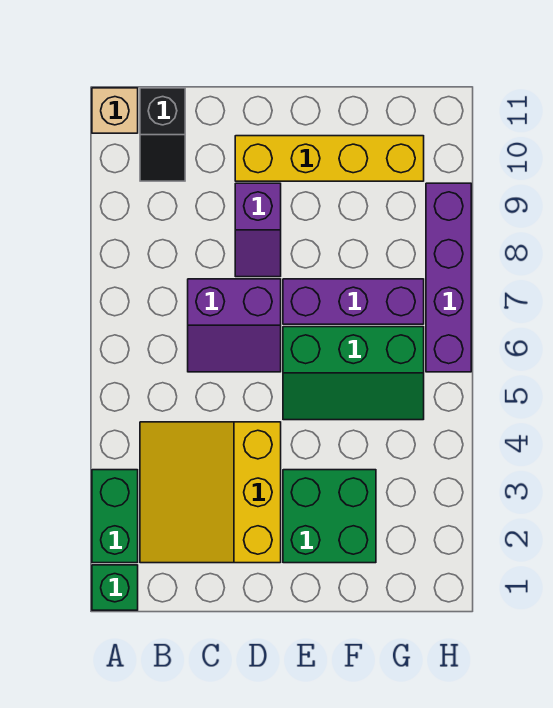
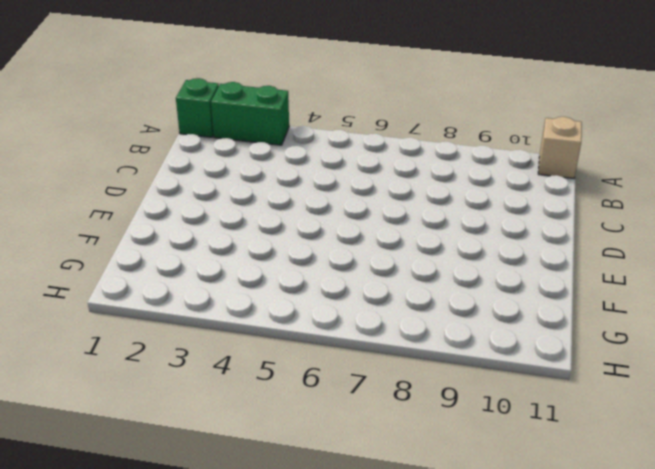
none -> yellow 3x3 slope [140,422,281,563]
none -> black 1x2 slope [140,88,185,181]
none -> purple 2x2 slope [188,279,281,372]

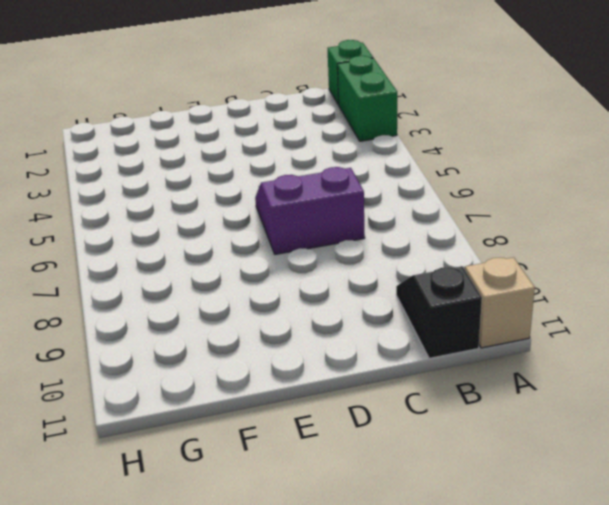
none -> yellow 3x3 slope [140,422,281,563]
none -> purple 1x2 slope [235,183,281,277]
none -> yellow 1x4 brick [235,136,424,181]

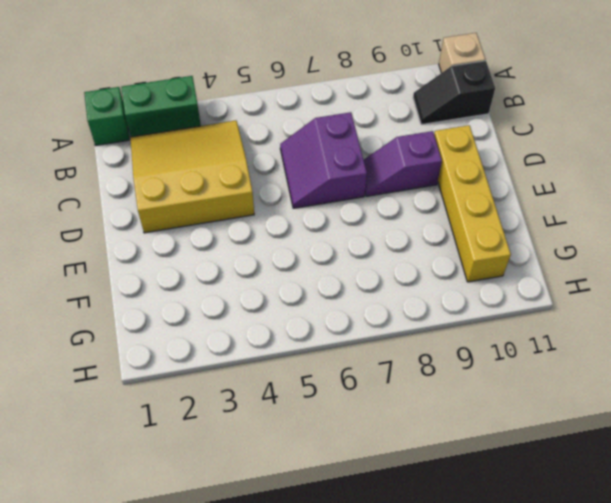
none -> green 2x2 brick [283,470,376,563]
none -> green 2x3 slope [283,327,424,420]
none -> purple 1x3 brick [283,279,424,324]

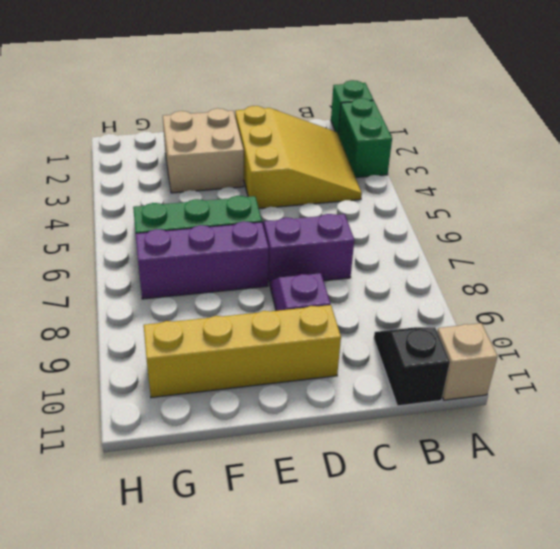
tan 2x2 brick [163,108,244,193] -> green 2x2 brick [283,470,376,563]
none -> purple 1x4 brick [426,183,471,372]

